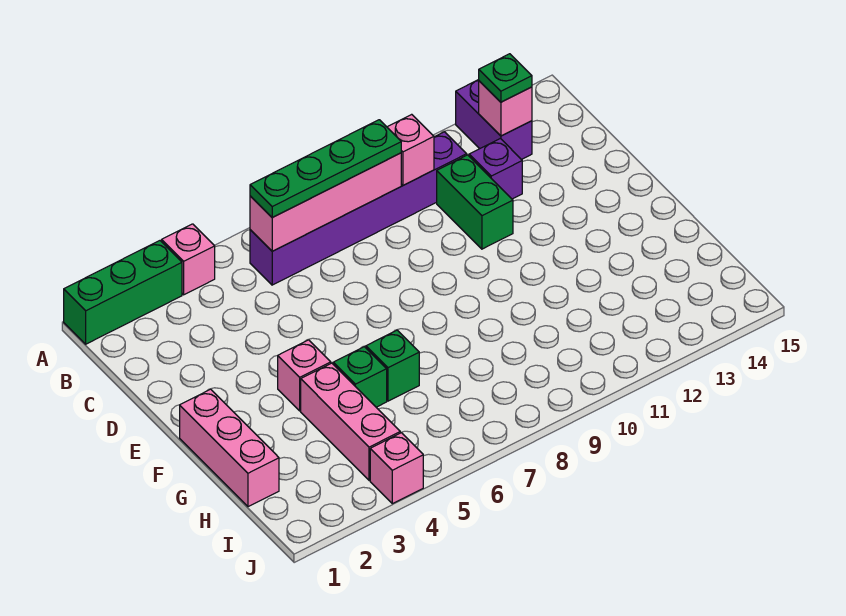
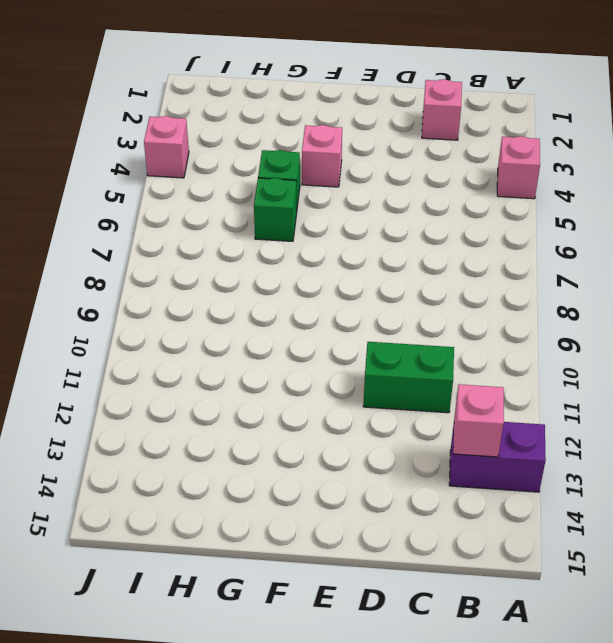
pink 1x1 brick [422,79,462,140] -> pink 1x1 brick moved to [387,114,434,185]
none -> green 1x3 brick [64,241,182,344]
none -> purple 1x6 brick [250,132,467,285]
none -> purple 1x1 brick [469,138,522,199]

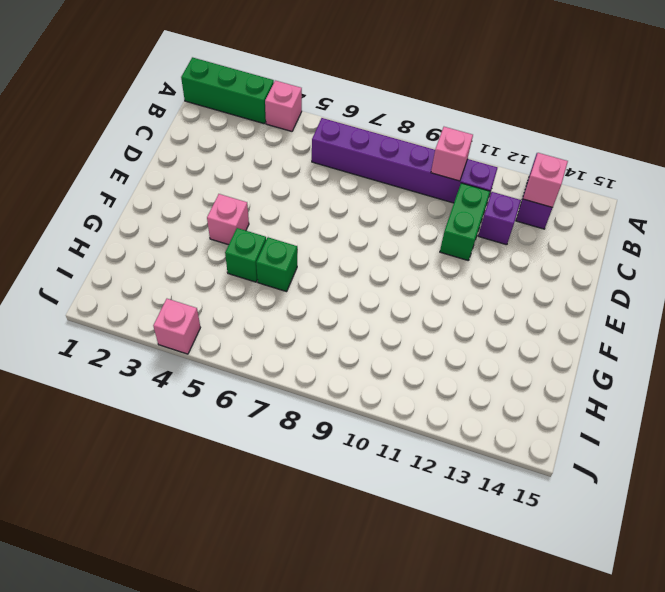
none -> pink 1x3 brick [180,389,279,507]
none -> pink 1x3 brick [301,363,400,481]
none -> pink 1x4 brick [250,153,401,251]

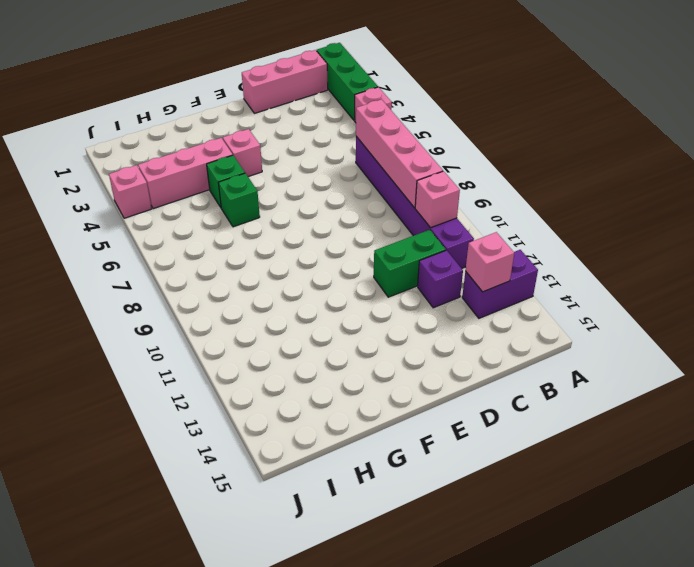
pink 1x3 brick [242,50,328,113] -> pink 1x3 brick moved to [180,389,279,507]
none -> green 1x4 plate [250,120,401,217]
none -> green 1x1 plate [479,54,532,102]

